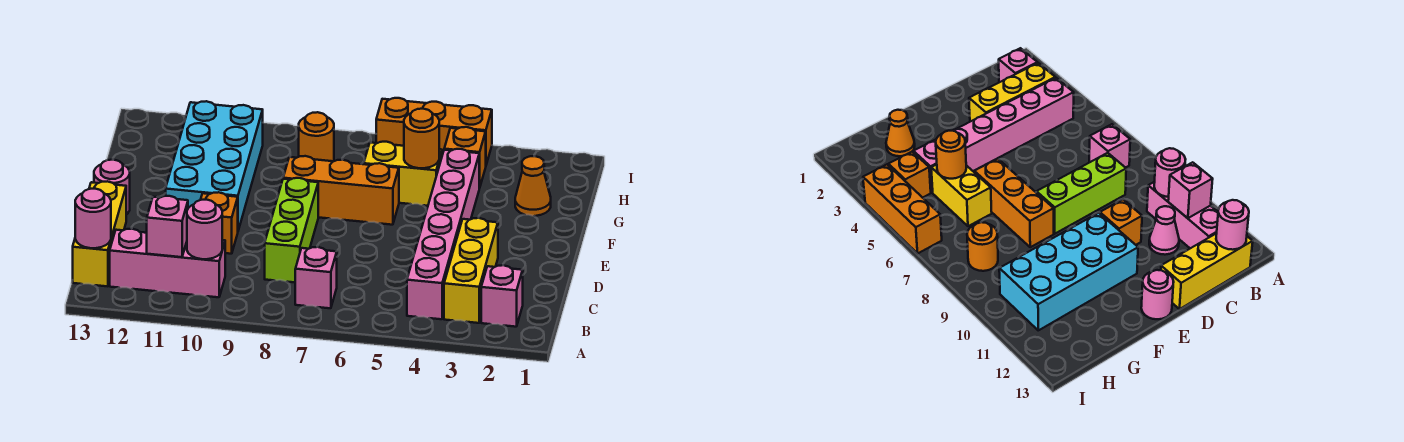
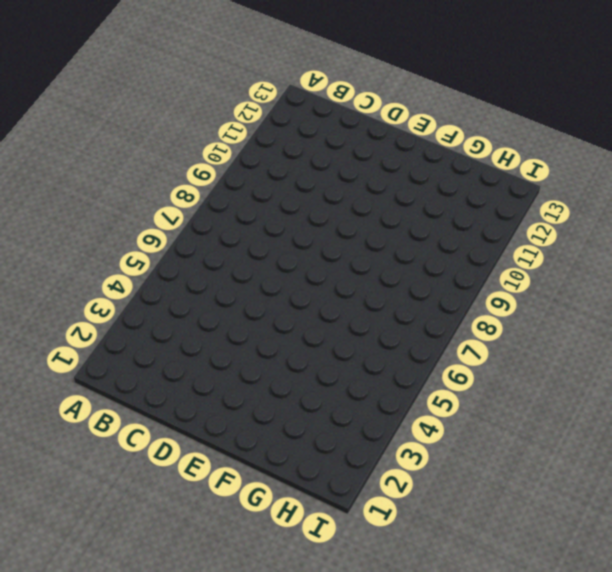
none -> pink 1x1 brick [481,265,523,327]
none -> yellow 1x3 brick [444,218,498,323]
none -> pink 1x6 brick [407,149,479,319]

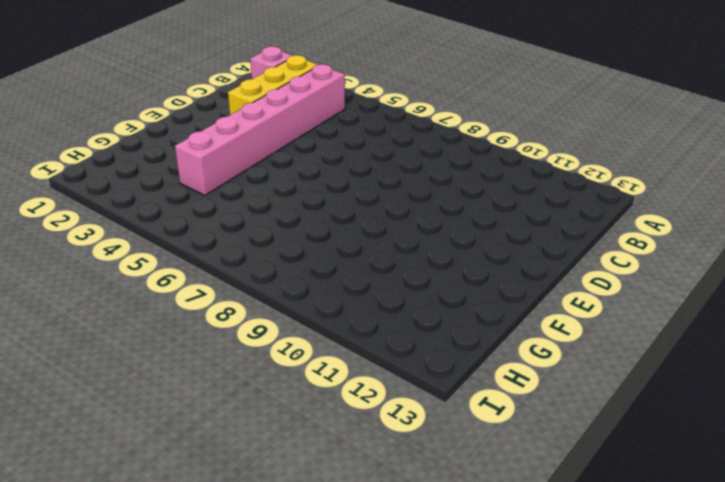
none -> pink 1x1 brick [295,247,337,308]
none -> pink 1x3 brick [110,229,225,297]
none -> yellow 1x3 brick [73,181,126,286]

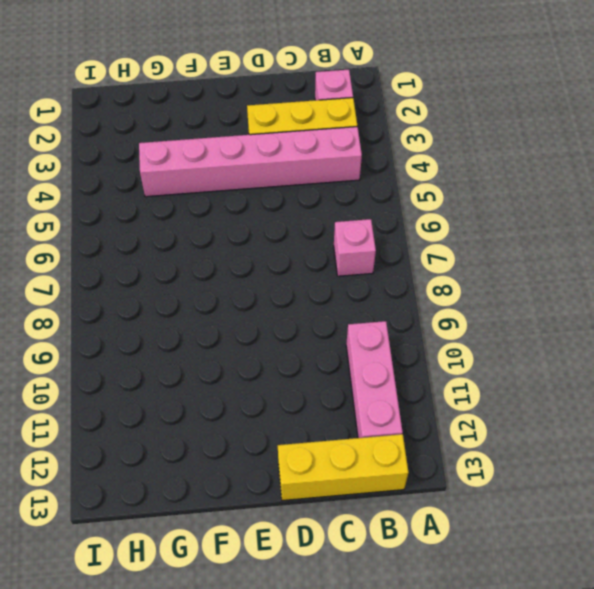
none -> lime 1x3 brick [265,178,318,282]
none -> pink 1x1 cone [1149,206,1179,255]
none -> orange 1x1 brick [201,192,238,254]

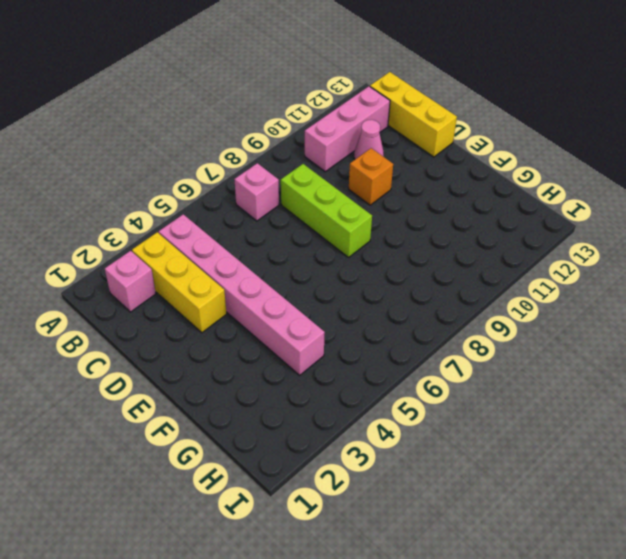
none -> cyan 2x4 brick [166,101,263,230]
none -> pink 1x1 round brick [94,160,130,215]
none -> orange 1x3 brick [283,156,399,225]

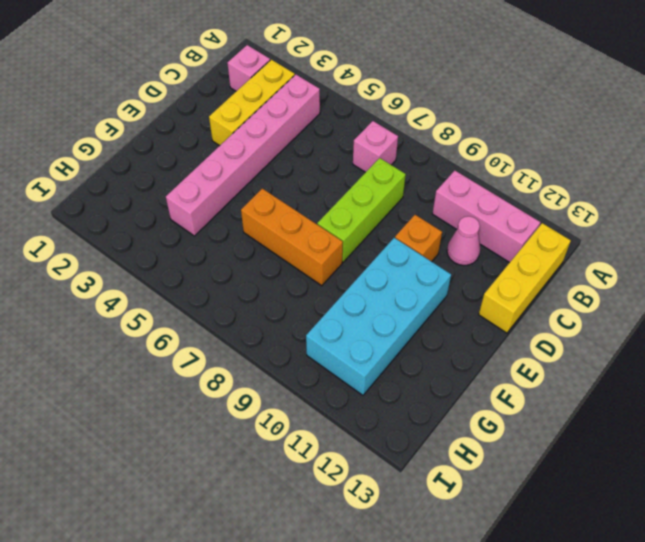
none -> pink 1x1 round brick [94,160,130,215]
none -> orange 1x1 cone [515,156,551,216]
none -> yellow 1x2 brick [364,142,442,206]

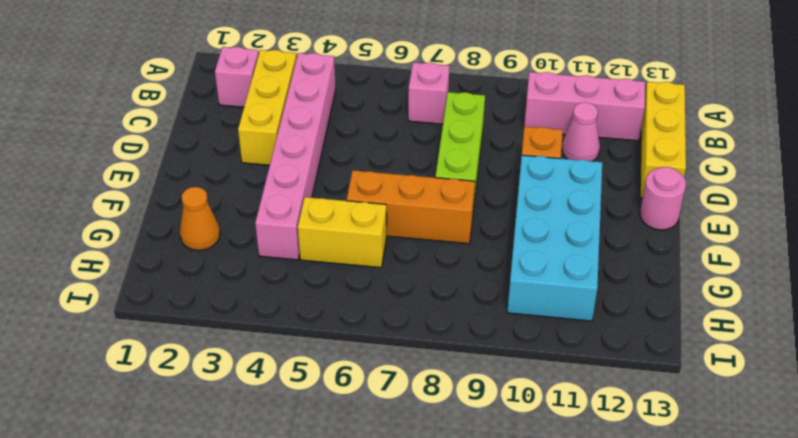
none -> orange 1x1 brick [444,127,486,188]
none -> orange 1x1 round brick [299,112,334,161]
none -> orange 1x3 brick [376,98,492,165]

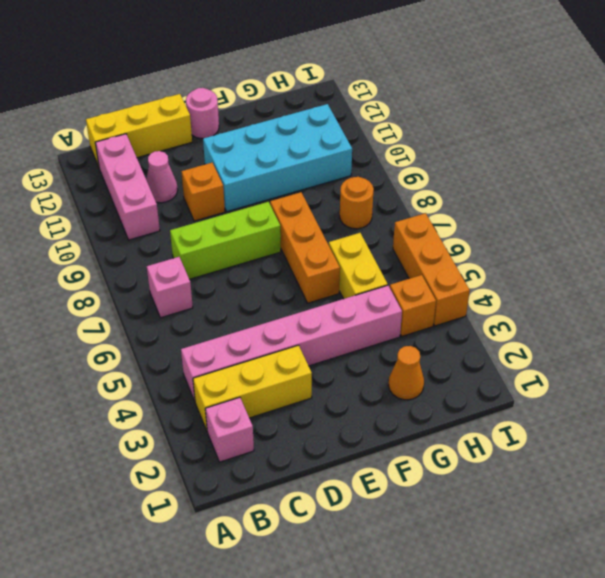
none -> pink 1x1 round brick [187,200,222,259]
none -> pink 1x1 brick [147,196,188,257]
none -> pink 1x1 round brick [75,188,111,248]

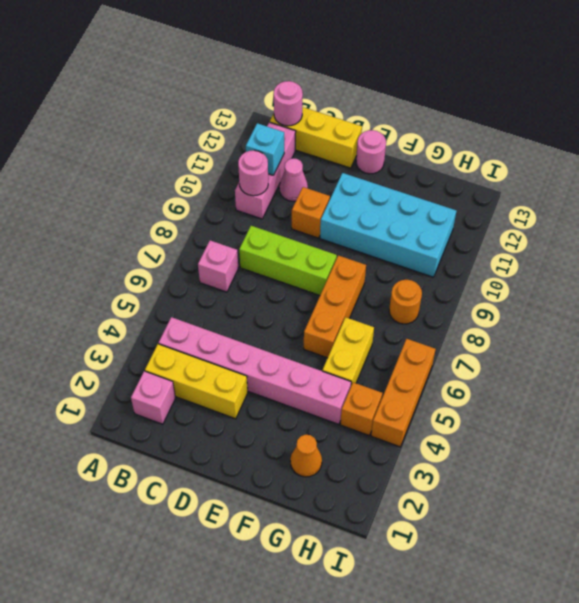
cyan 1x1 brick [246,123,284,175] -> pink 1x1 brick [147,196,188,257]
none -> orange 1x1 round brick [404,109,439,168]

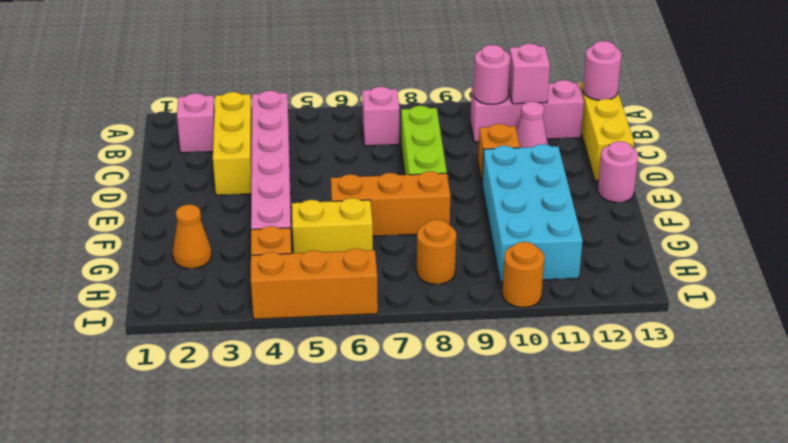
orange 1x1 round brick [502,242,544,308] -> orange 1x1 round brick moved to [404,109,439,168]

